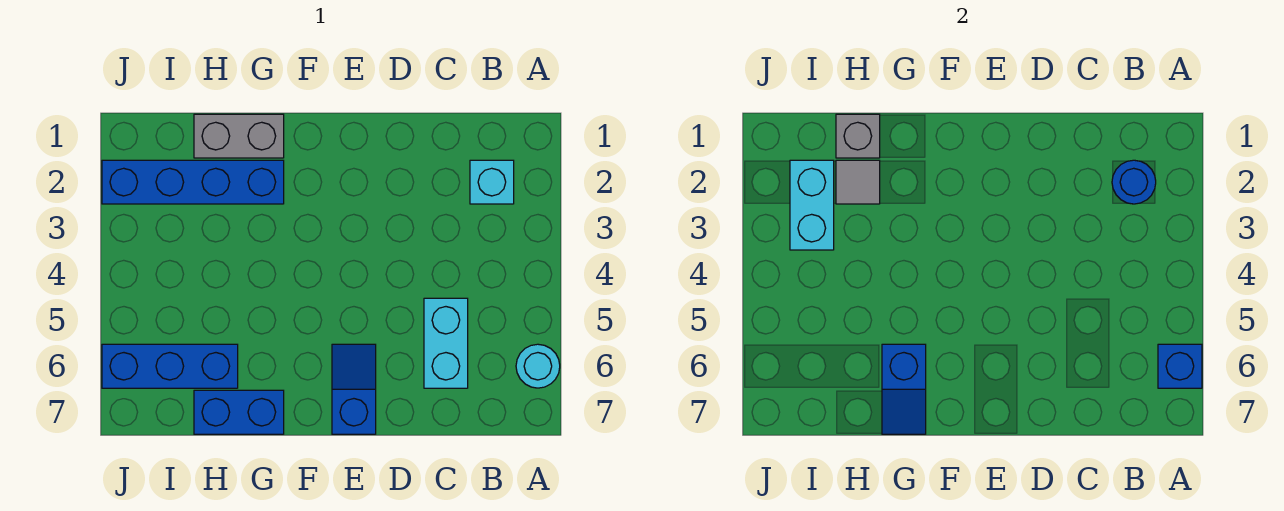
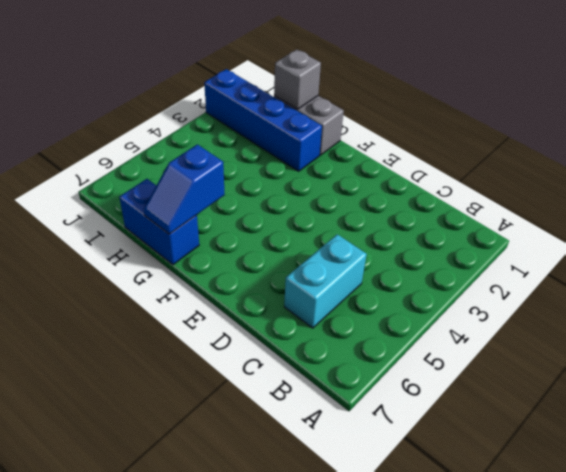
none -> cyan 1x1 round brick [516,344,560,388]
none -> cyan 1x1 brick [470,160,514,204]
none -> blue 1x2 slope [332,344,376,434]

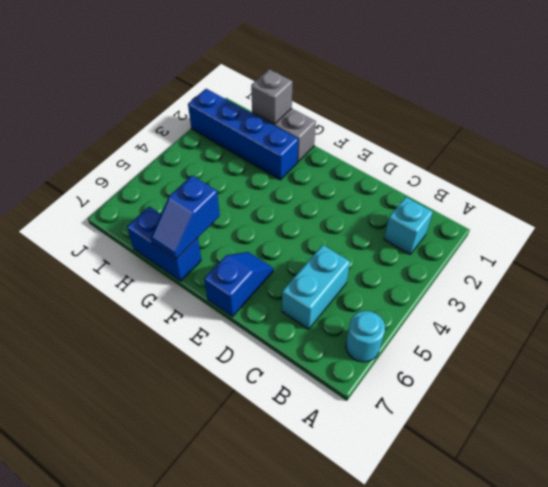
none -> blue 1x3 brick [102,344,238,388]
none -> blue 1x1 brick [1158,344,1202,388]
none -> blue 1x1 round brick [1112,160,1156,204]

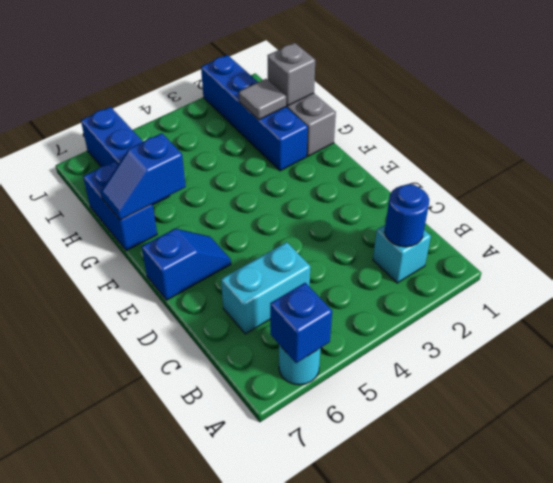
none -> cyan 1x2 brick [790,160,834,250]

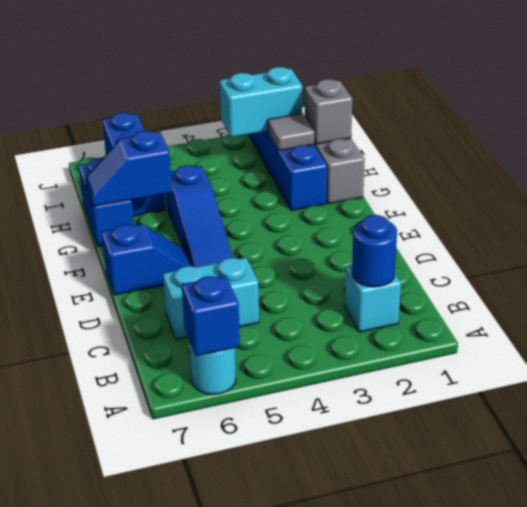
blue 1x3 slope [167,165,233,267] -> none

